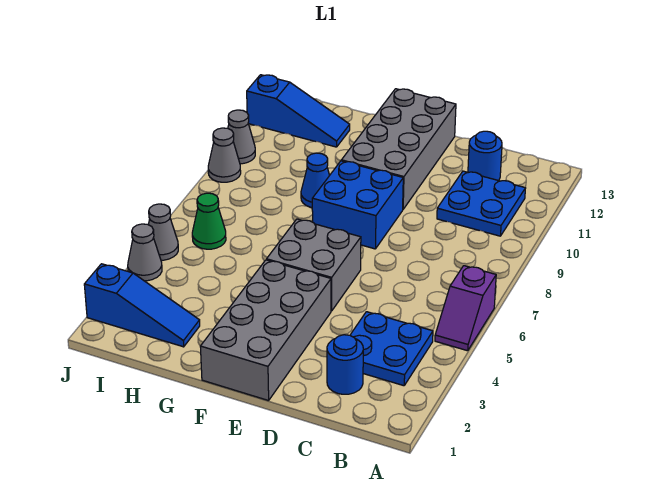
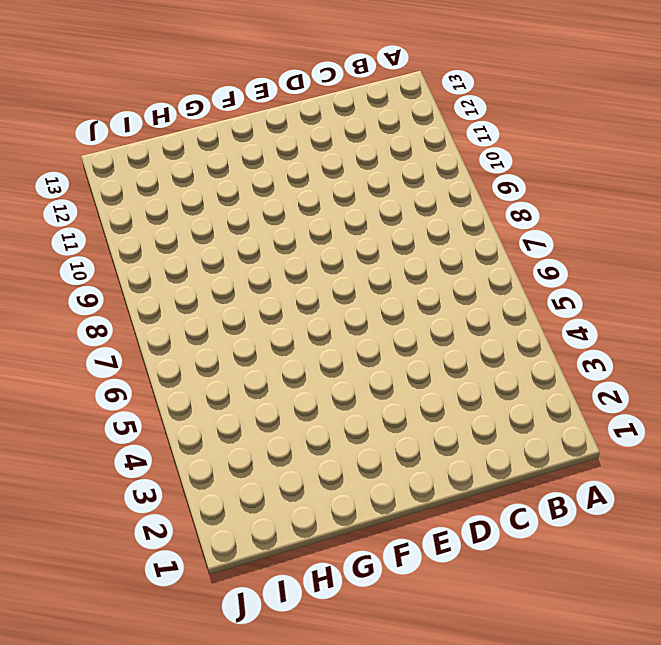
none -> purple 1x2 slope [435,266,496,351]
none -> blue 2x2 plate [350,312,433,386]
none -> blue 2x2 plate [437,171,526,236]

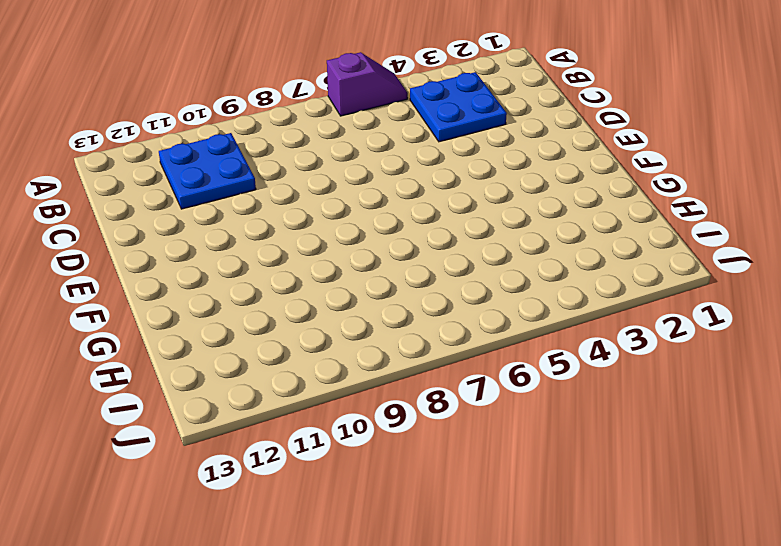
none -> blue 1x1 round brick [327,335,363,394]
none -> blue 1x1 round brick [468,131,502,181]
none -> grey 2x4 brick [200,260,331,401]

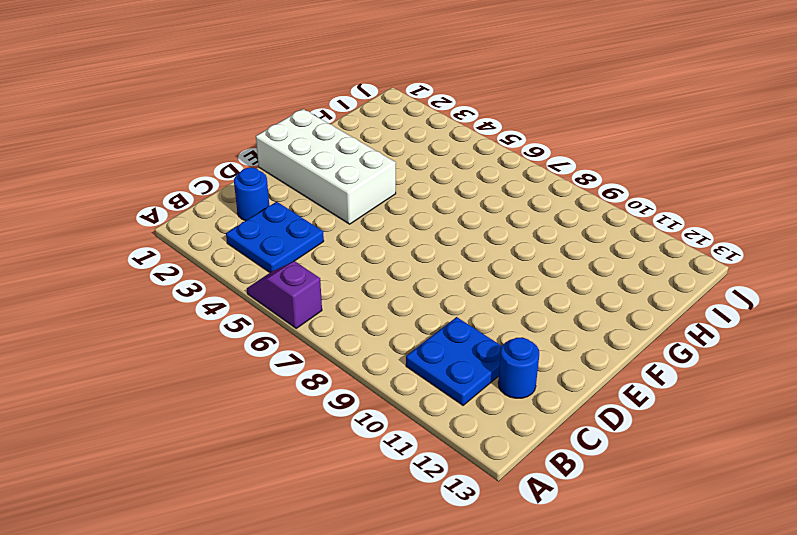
white 2x4 brick [256,109,396,224] -> grey 2x4 brick [200,260,331,401]
none -> grey 2x2 brick [267,219,361,311]
none -> blue 2x2 brick [312,161,403,249]
none -> grey 2x4 brick [341,89,456,209]

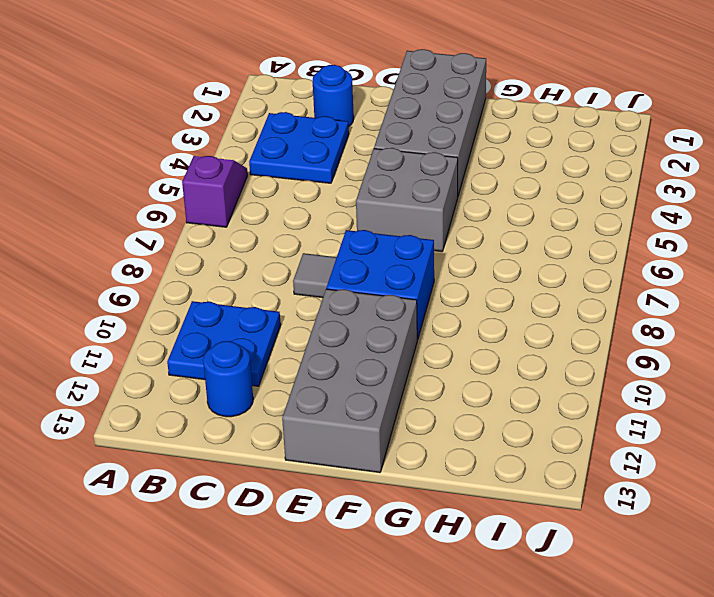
grey 1x1 tile [293,253,337,298] -> none
none -> blue 1x1 cone [301,153,330,208]
none -> blue 1x3 slope [84,264,200,347]
none -> blue 1x3 slope [247,75,350,147]

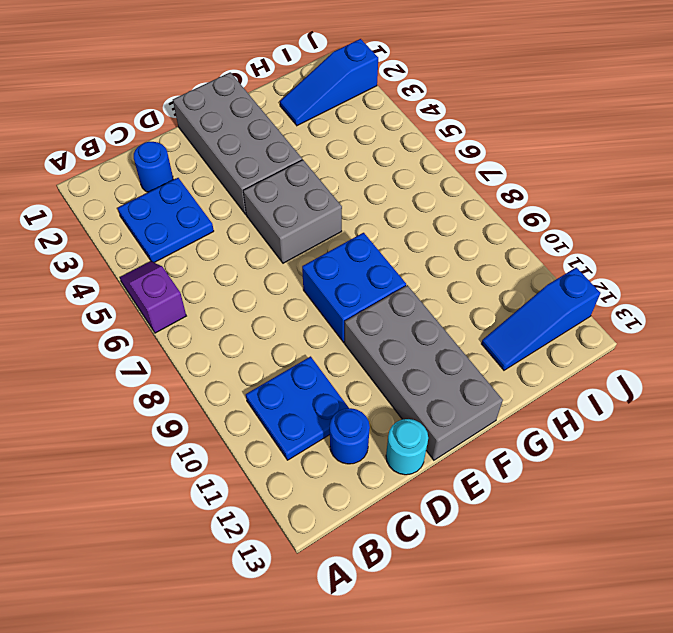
cyan 1x1 round brick [386,419,428,475] -> none
none -> blue 1x1 cone [301,153,330,208]
none -> green 1x1 cone [192,193,226,249]
none -> grey 1x1 cone [128,224,162,281]

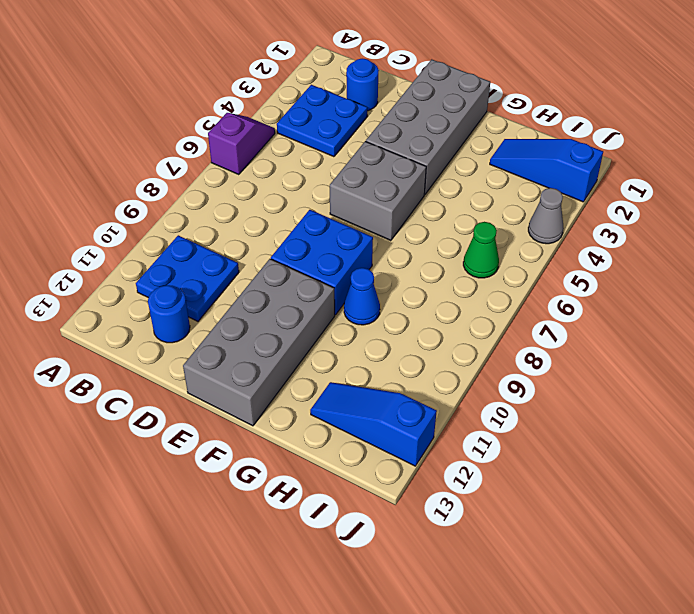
none -> grey 1x1 cone [148,204,178,260]
none -> grey 1x1 cone [208,128,241,182]
none -> grey 1x1 cone [228,110,255,164]

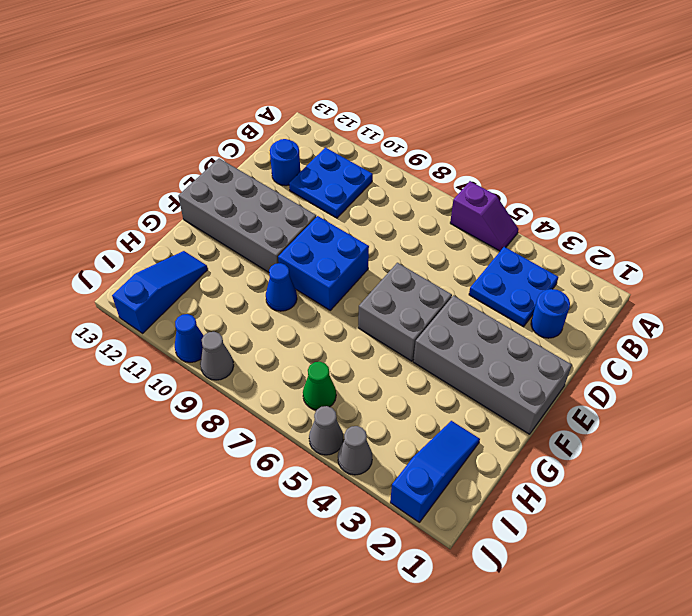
blue 1x1 cone [175,314,204,362] -> grey 1x1 cone [228,110,255,164]

